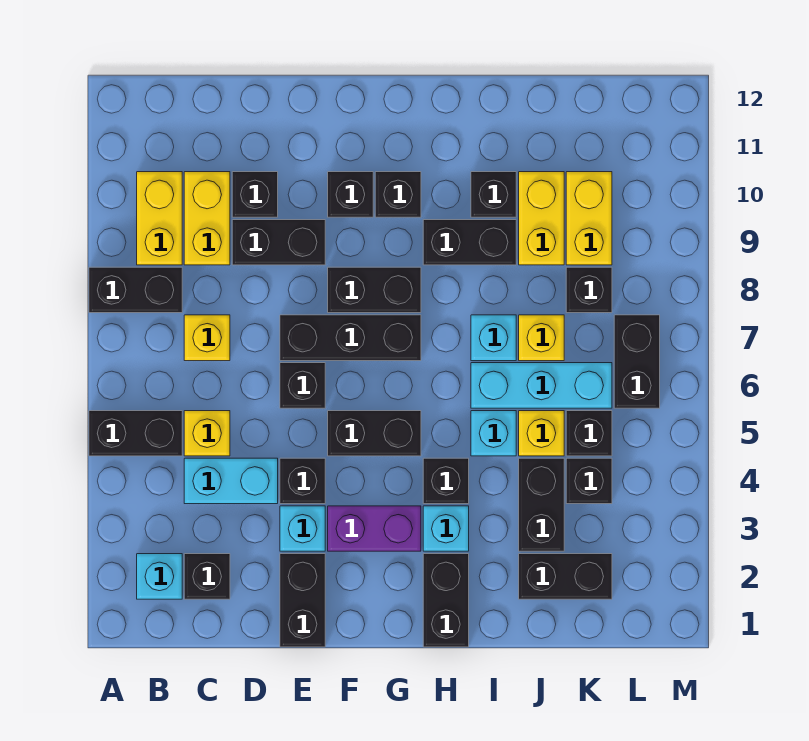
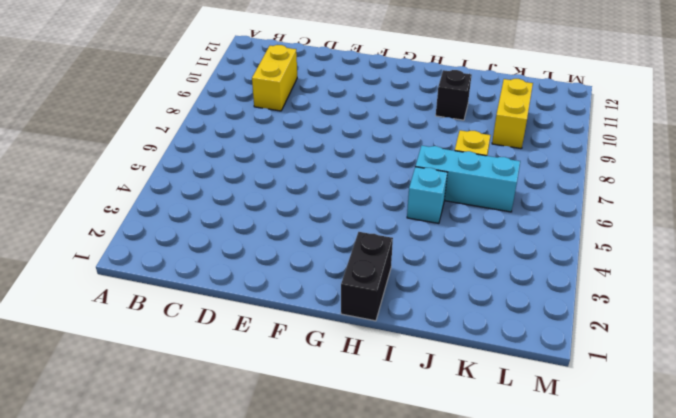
none -> black 1x2 brick [89,411,182,456]
none -> black 1x2 brick [89,267,182,313]
none -> cyan 1x1 brick [137,554,182,599]
none -> yellow 1x2 brick [137,172,182,265]

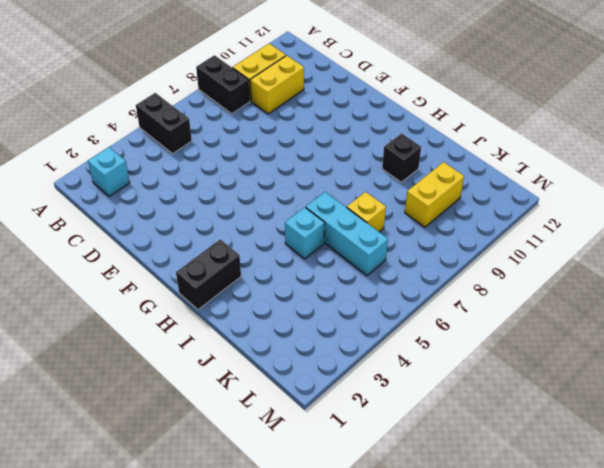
none -> black 1x1 brick [184,554,230,599]
none -> cyan 1x2 brick [184,458,278,504]
none -> yellow 1x1 brick [184,411,230,456]
none -> yellow 1x1 brick [184,315,230,361]

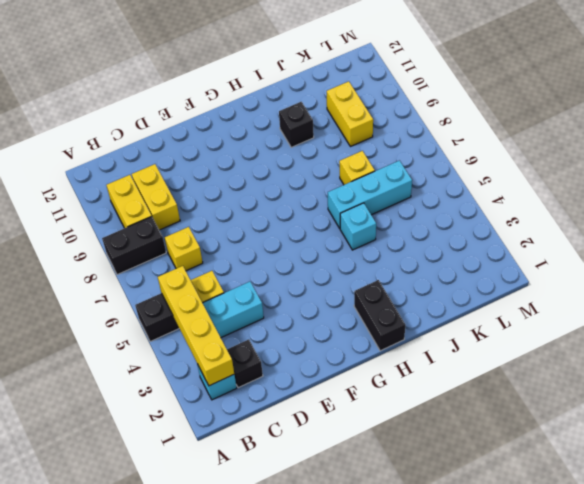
yellow 1x4 brick [158,266,234,386] -> none
none -> black 1x2 brick [232,220,325,265]
none -> black 1x1 brick [232,172,278,217]
none -> black 1x2 brick [280,554,325,647]
none -> cyan 1x1 brick [280,506,325,551]

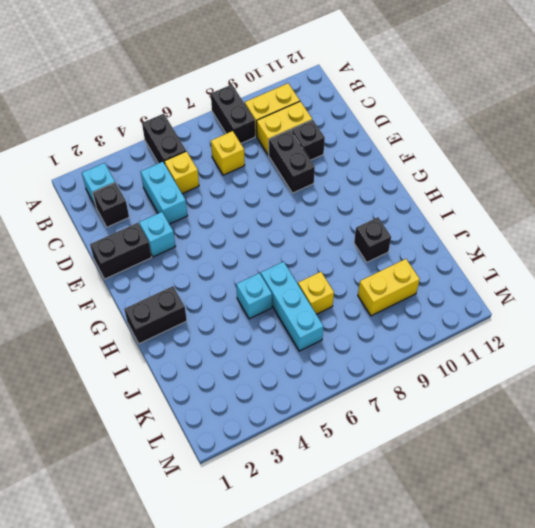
none -> black 1x1 brick [280,458,325,504]
none -> black 1x1 brick [280,363,325,408]
none -> black 1x3 brick [280,315,421,361]
none -> purple 1x2 brick [328,506,421,551]

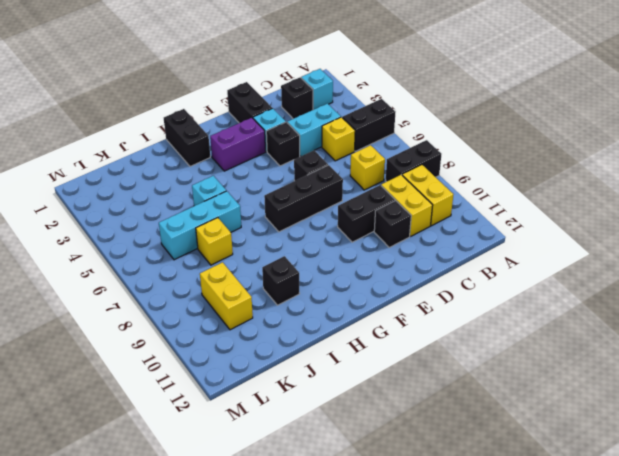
none -> black 1x2 brick [328,411,421,456]
none -> black 1x2 brick [328,267,421,313]
none -> black 1x1 brick [328,172,373,217]
none -> black 1x1 brick [375,172,421,217]

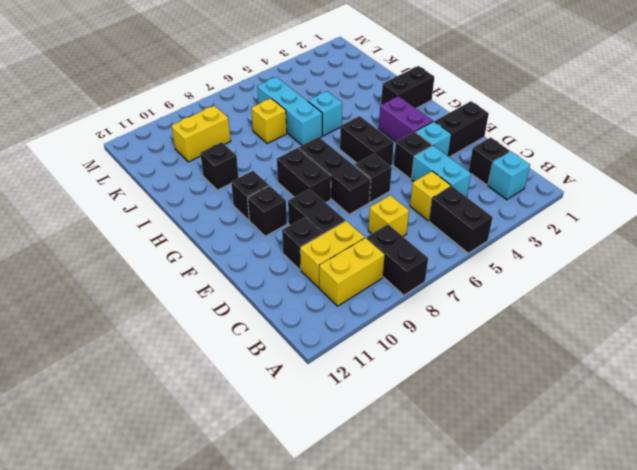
none -> cyan 1x1 brick [423,506,469,551]
none -> black 1x1 brick [423,458,469,504]
none -> black 1x2 brick [423,220,516,265]
none -> cyan 1x1 brick [471,315,516,361]

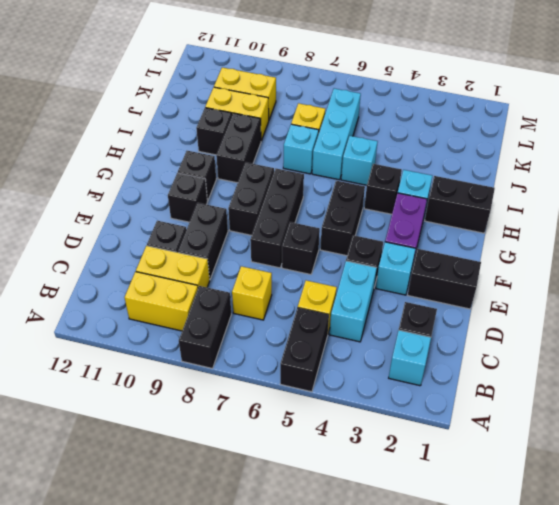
none -> black 1x2 brick [519,554,612,599]
none -> black 1x2 brick [519,458,564,551]
none -> yellow 1x1 brick [519,411,564,456]
none -> black 1x1 brick [566,458,612,504]

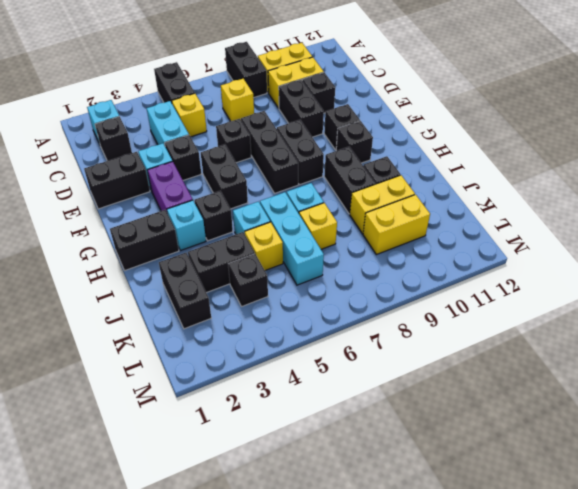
none -> black 1x1 brick [566,411,612,456]
none -> black 1x1 brick [566,267,612,313]
none -> black 1x2 brick [614,315,660,408]

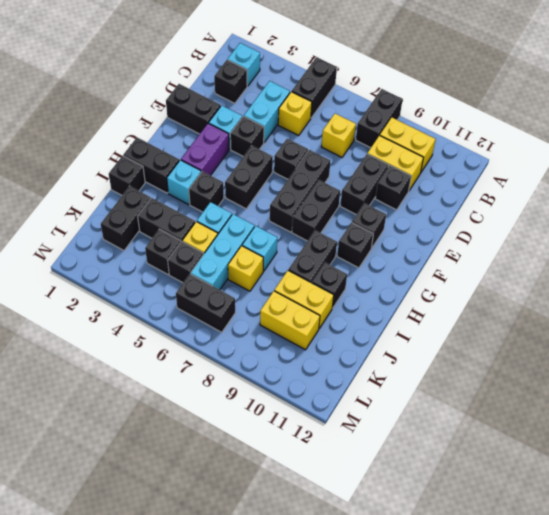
black 1x1 brick [109,156,145,195] -> black 1x1 brick moved to [566,267,612,313]

